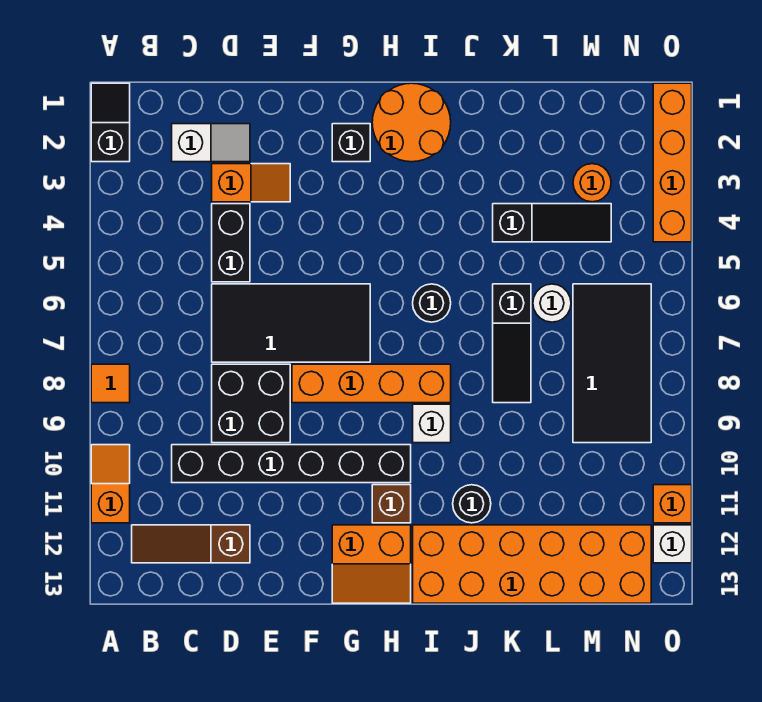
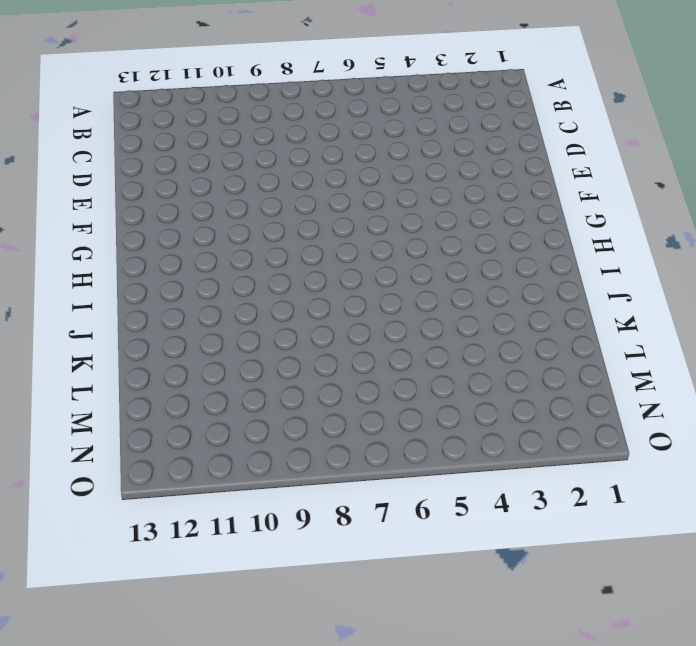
none -> black 1x2 slope [91,83,130,162]
none -> orange 1x1 tile [91,364,130,403]
none -> orange 1x2 slope [91,445,130,523]

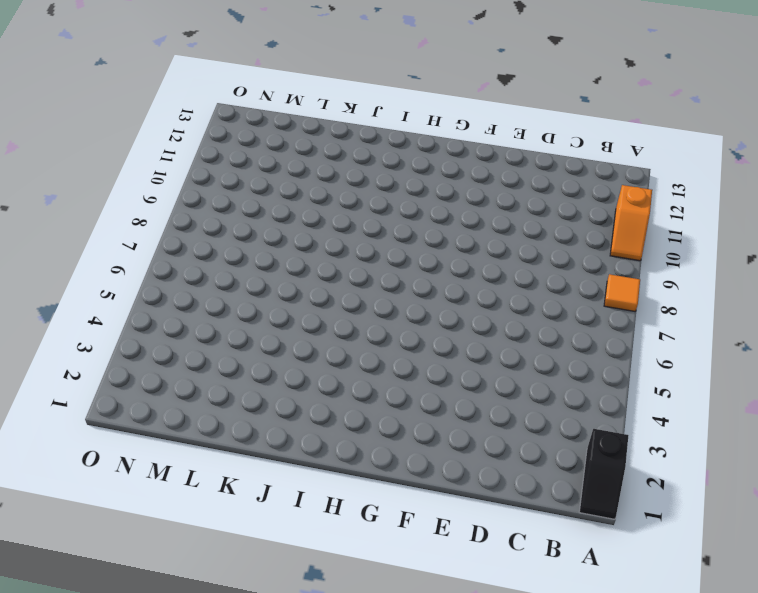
none -> brown 1x3 slope [132,525,250,563]
none -> white 1x2 slope [172,124,250,162]
none -> black 1x6 brick [172,445,411,483]

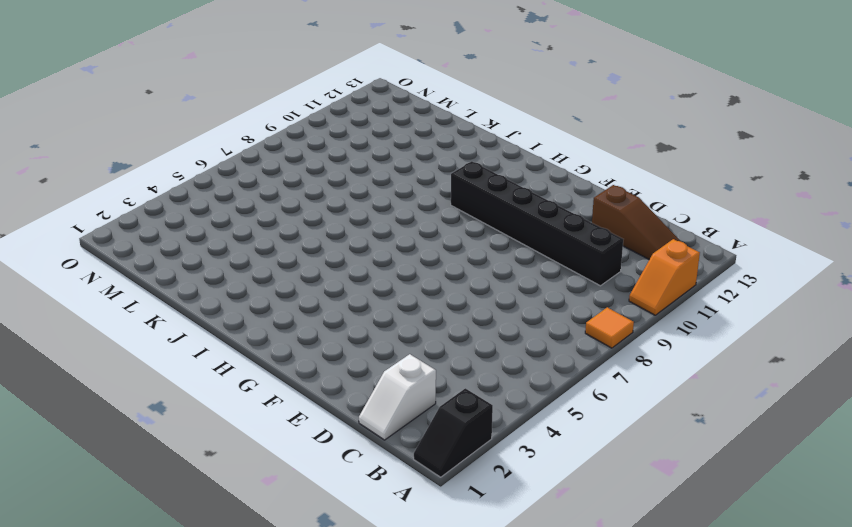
white 1x2 slope [359,354,436,440] -> white 1x2 slope turned to [172,124,250,162]
none -> orange 1x2 slope [212,164,290,202]
none -> black 1x2 brick [212,204,250,282]
none -> black 2x4 tile [212,284,370,362]

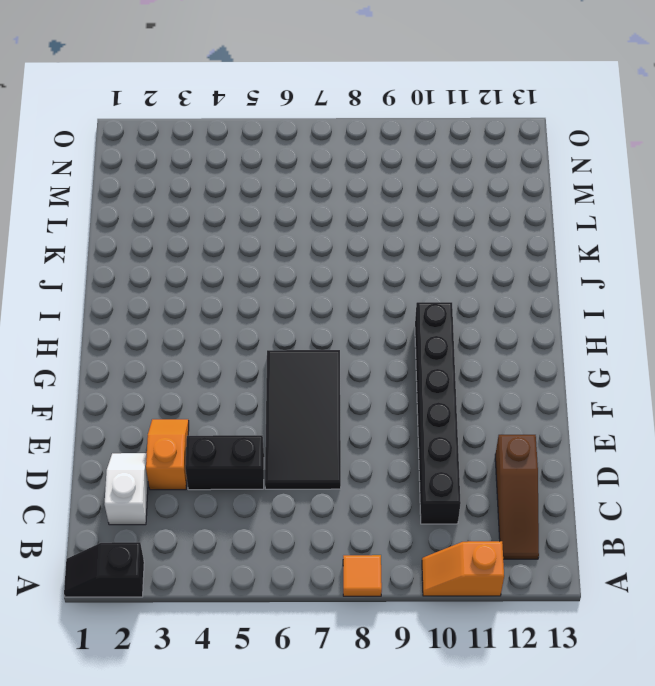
none -> black 2x2 brick [212,364,290,443]
none -> orange 1x4 brick [292,364,451,403]
none -> black 1x1 brick [332,124,370,162]

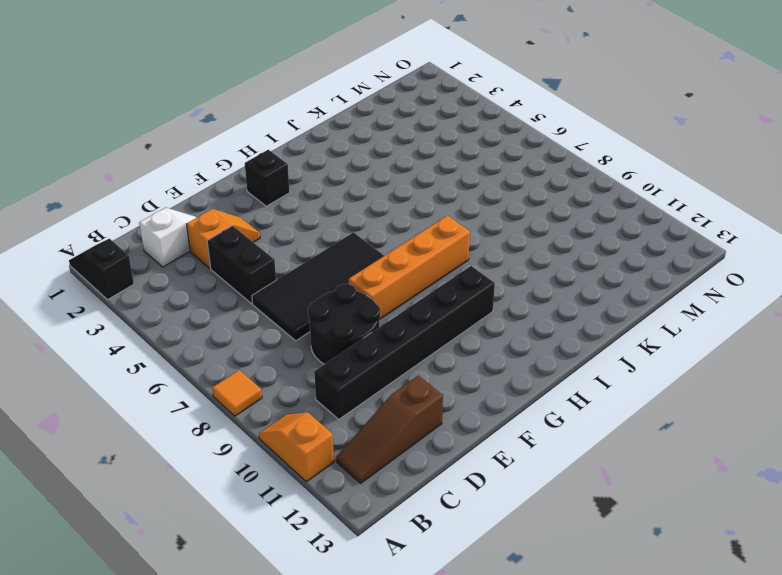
black 2x2 round brick [308,284,380,364] -> black 2x2 brick [212,364,290,443]
none -> orange 2x2 slope [332,525,411,603]
none -> orange 2x2 round brick [372,83,451,162]
none -> brown 1x1 brick [372,485,411,523]

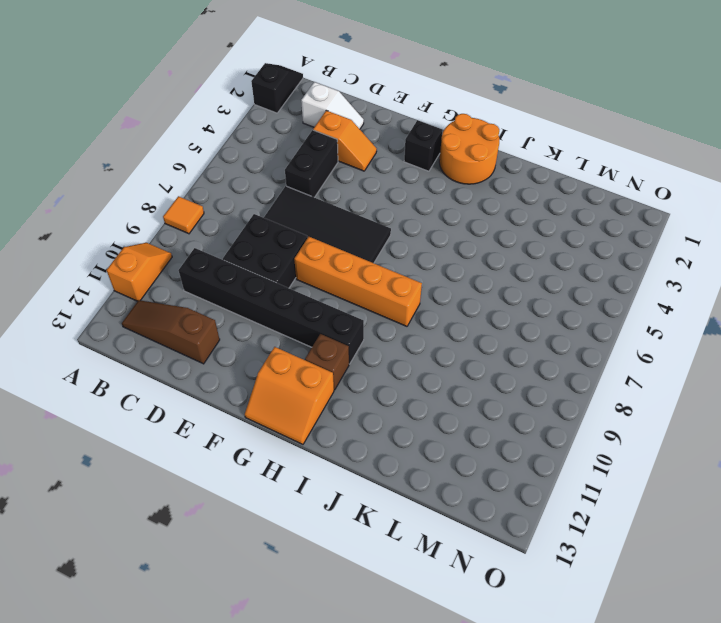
none -> black 1x1 round brick [413,284,451,322]
none -> white 1x1 brick [413,404,451,443]
none -> orange 2x6 brick [413,525,651,603]

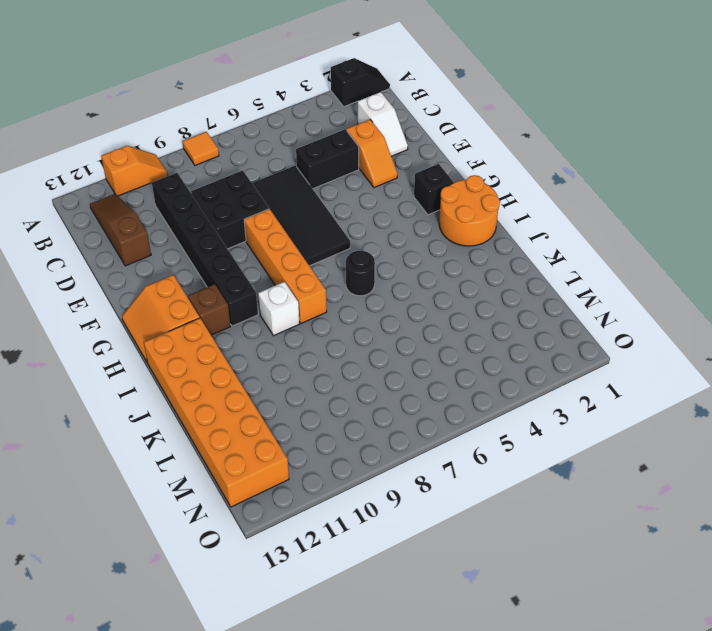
none -> black 1x1 round brick [453,485,491,523]
none -> black 1x3 slope [493,204,611,242]
none -> black 1x3 slope [493,284,531,403]

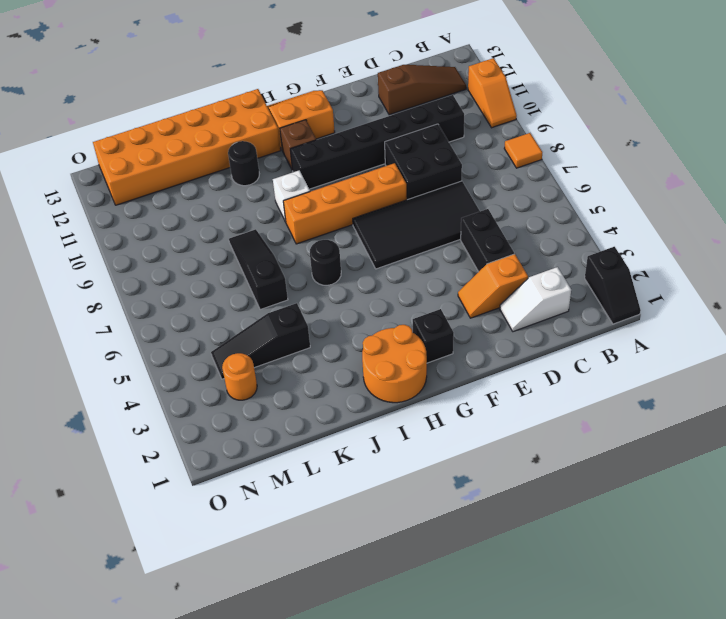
none -> white 1x1 round brick [533,284,571,322]
none -> black 2x4 tile [573,284,651,443]
none -> orange 1x4 brick [653,83,692,242]

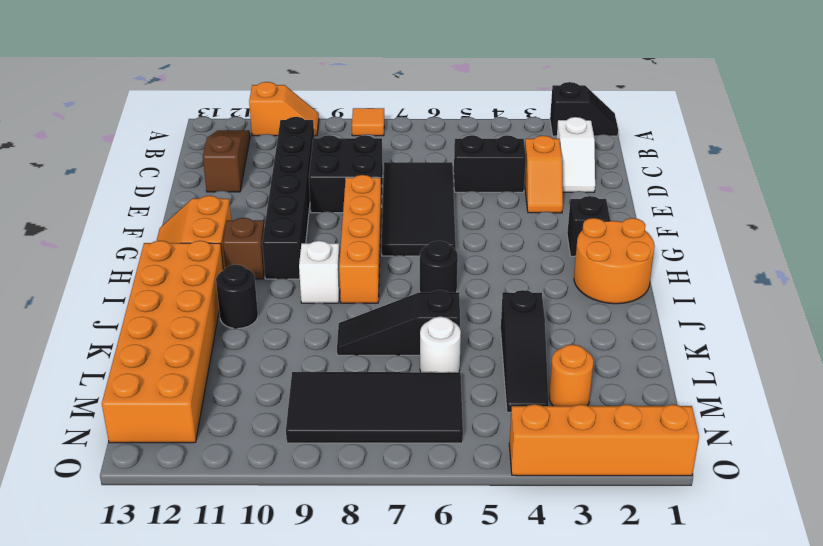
none -> orange 1x1 brick [653,485,692,523]
none -> white 1x1 brick [653,525,692,563]

